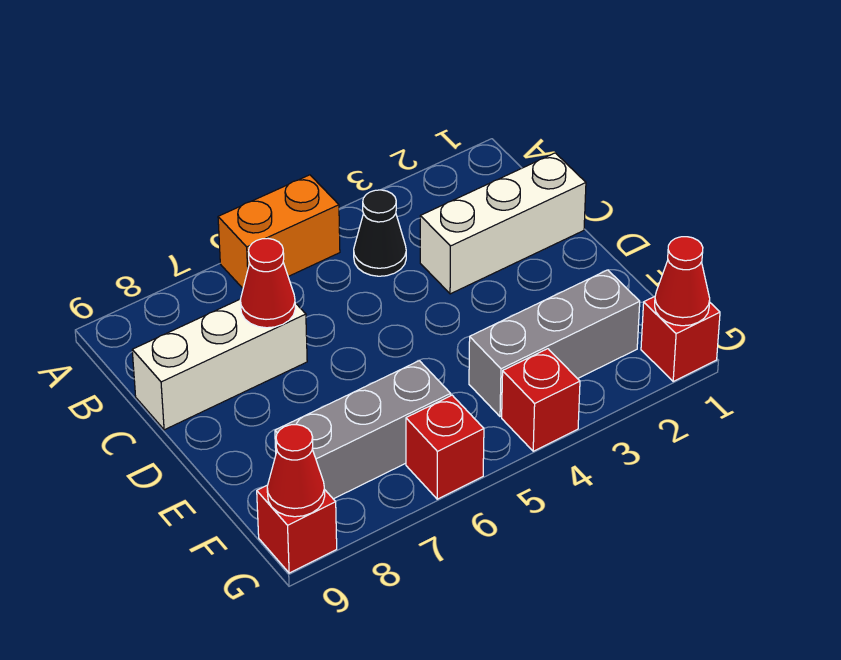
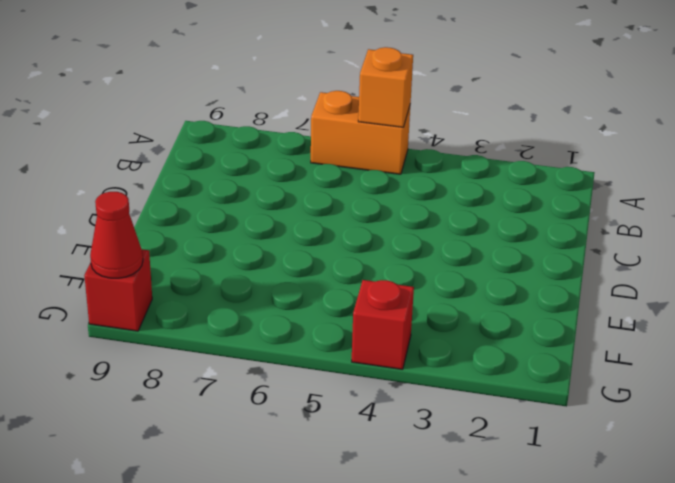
orange 1x1 brick [358,47,413,127] -> none
none -> black 1x1 cone [354,190,406,276]
none -> white 1x3 brick [420,153,586,294]
none -> white 1x3 brick [132,300,307,430]

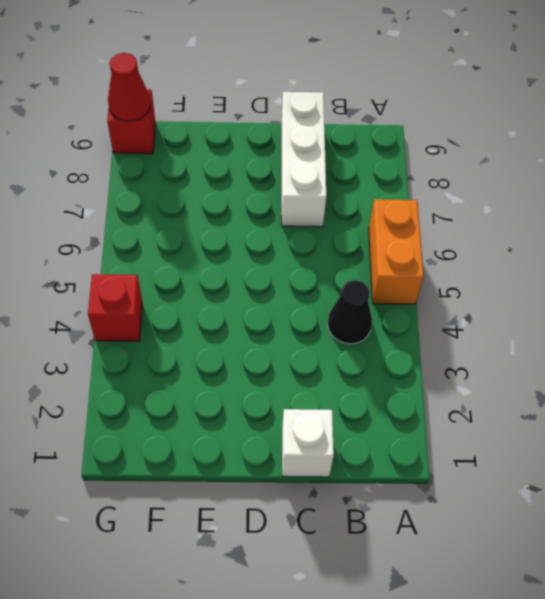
white 1x1 brick [282,409,334,477] -> white 1x3 brick [420,153,586,294]
none -> grey 1x3 brick [469,270,640,417]
none -> grey 1x3 brick [275,361,451,499]
none -> red 1x1 brick [641,297,720,381]

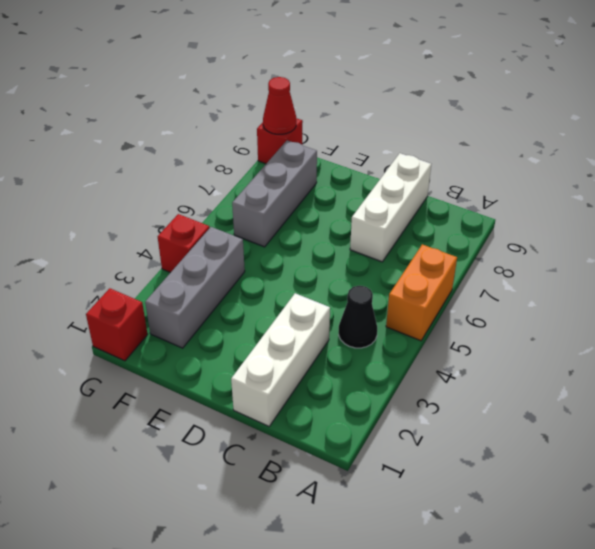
none -> red 1x1 brick [406,395,484,499]
none -> red 1x1 cone [240,239,295,328]
none -> red 1x1 cone [655,237,710,326]

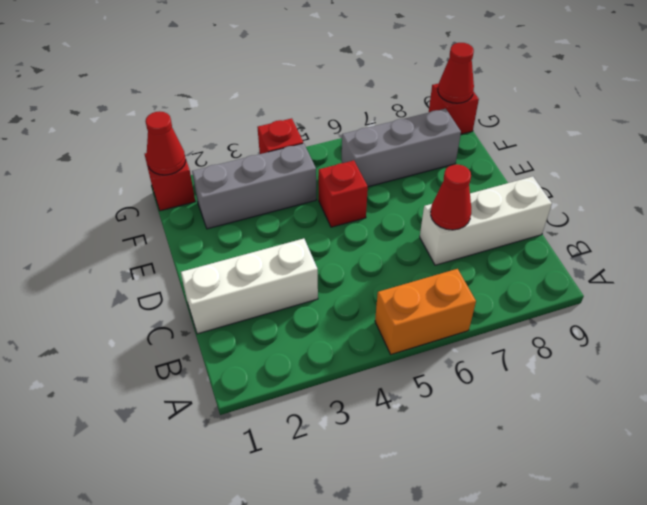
red 1x1 brick [319,160,368,227] -> red 1x1 brick moved to [406,395,484,499]
none -> black 1x1 cone [354,190,406,276]

